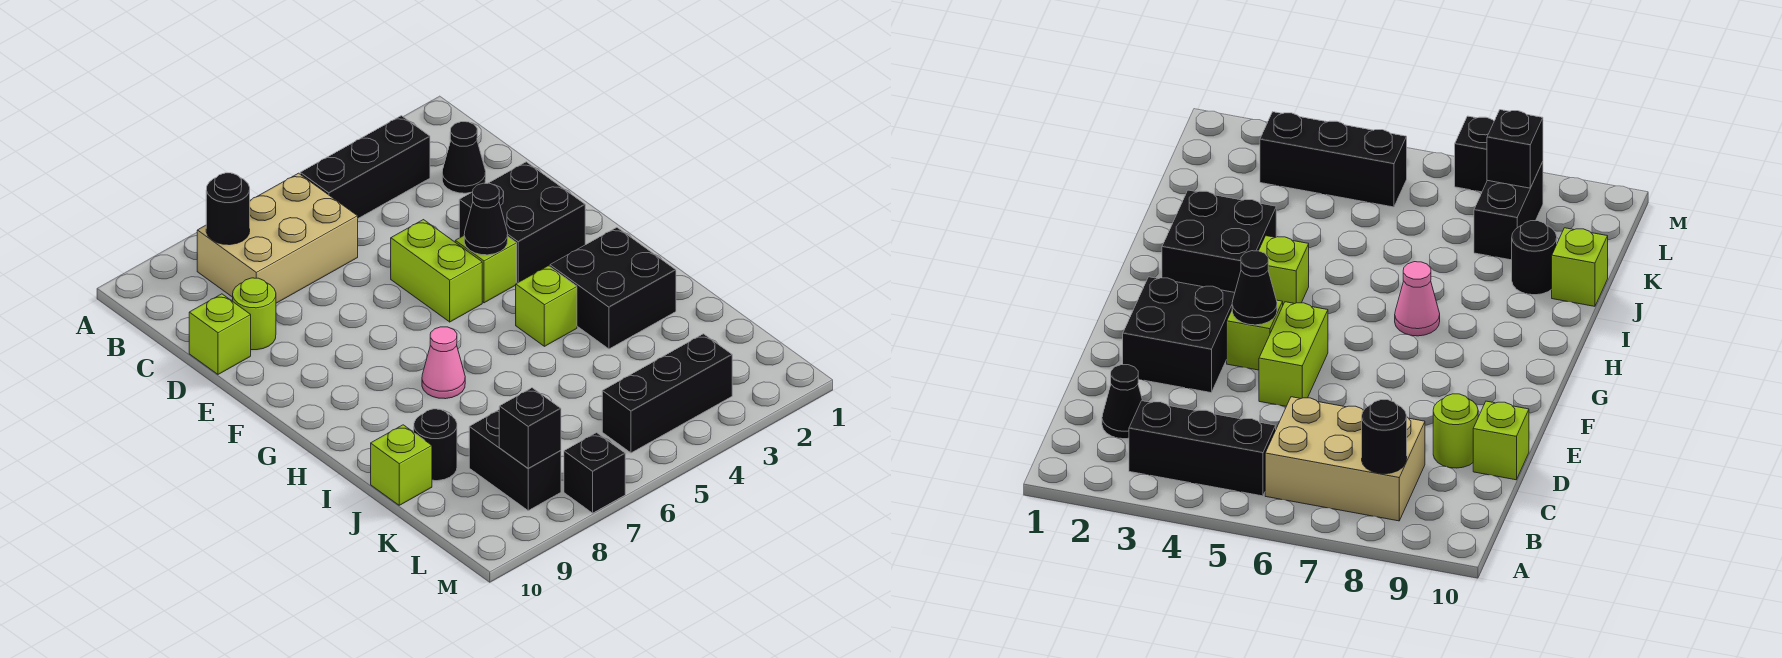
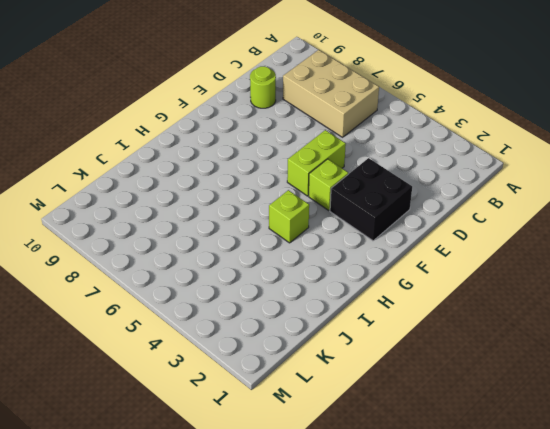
none -> black 1x3 brick [300,116,430,218]
none -> black 1x1 cone [442,122,486,193]
none -> lime 1x1 brick [189,294,251,374]

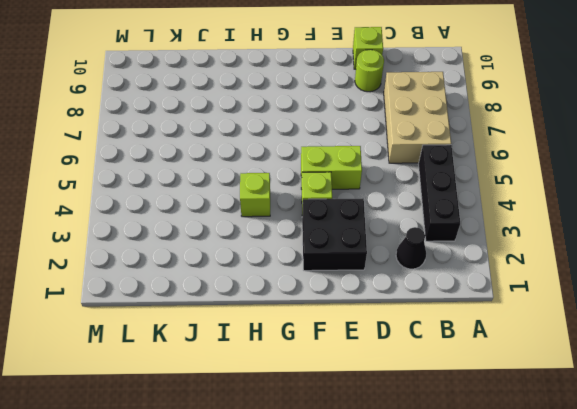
none -> black 2x2 brick [550,227,676,349]
none -> pink 1x1 cone [422,327,465,399]
none -> black 1x1 round brick [414,409,457,481]

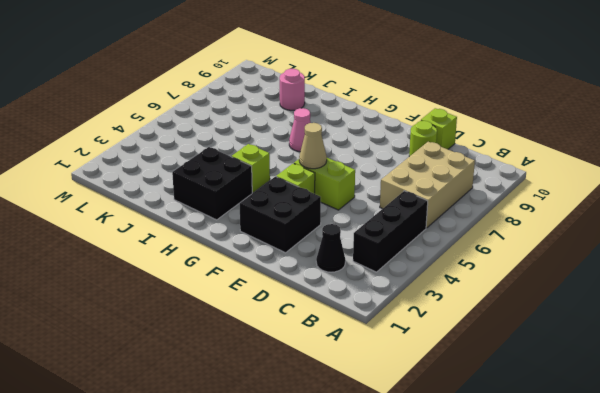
tan 1x1 cone [299,123,327,169] -> none
pink 1x1 round brick [280,69,305,110] -> black 1x1 round brick [414,409,457,481]
none -> lime 1x1 brick [371,425,432,505]
none -> black 1x2 brick [469,410,561,510]
none -> black 1x3 brick [602,334,732,453]

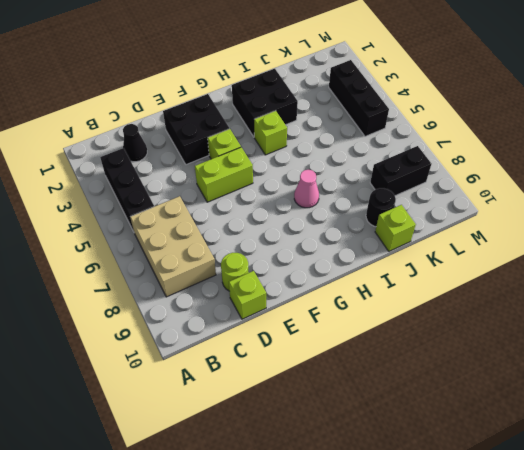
none -> black 1x1 brick [564,433,625,513]
none -> black 1x1 round brick [206,173,250,245]
none -> black 1x1 cone [464,183,508,255]

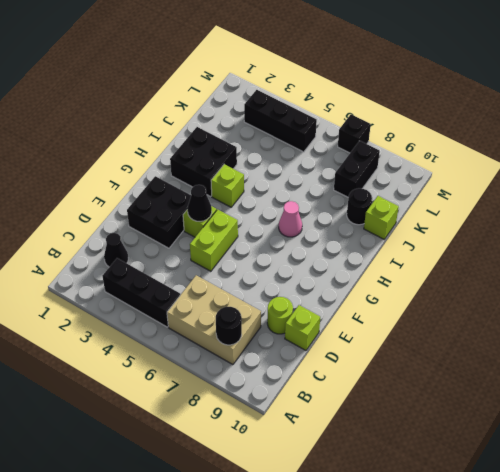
none -> black 1x1 brick [499,388,561,468]

